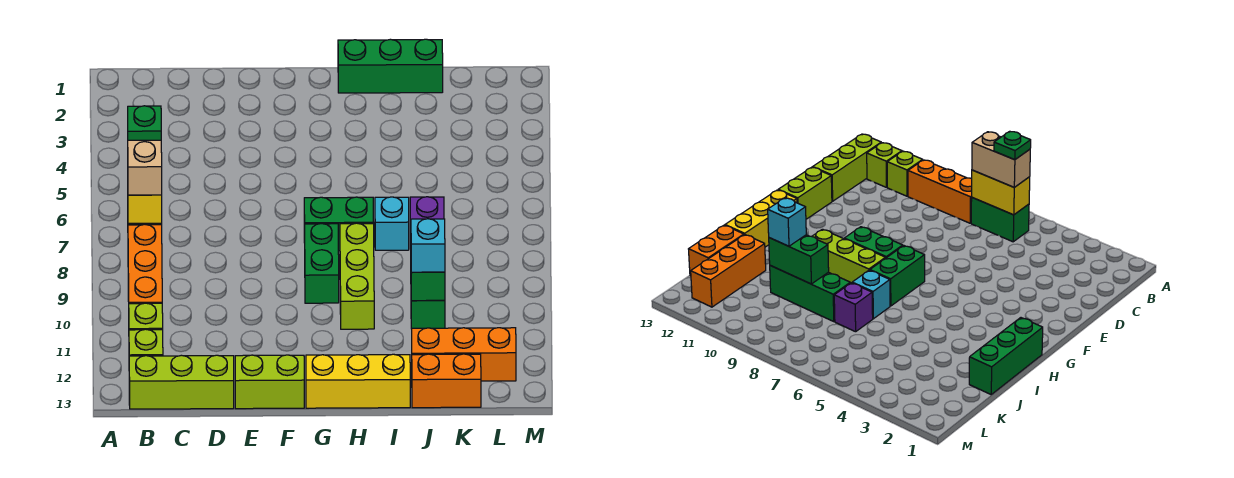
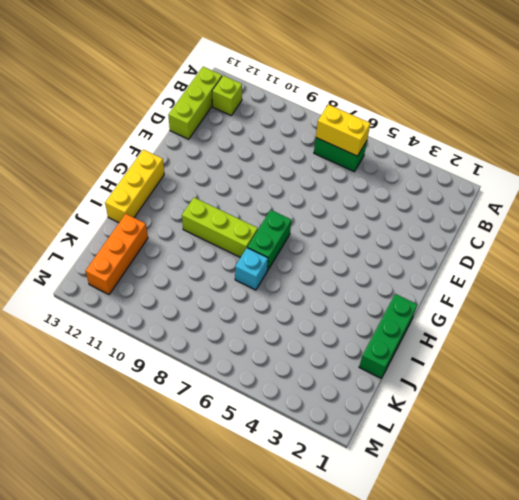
none -> orange 1x3 brick [128,225,162,304]
none -> lime 1x1 brick [129,303,163,330]
none -> lime 1x2 brick [235,355,304,409]

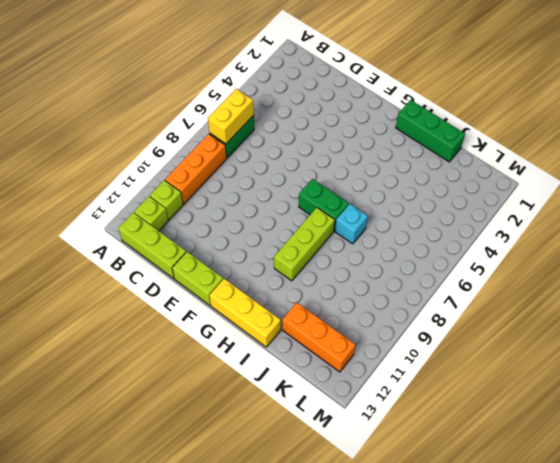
none -> green 1x2 brick [305,224,339,303]
none -> purple 1x1 brick [410,197,444,249]
none -> green 1x3 brick [411,300,445,329]

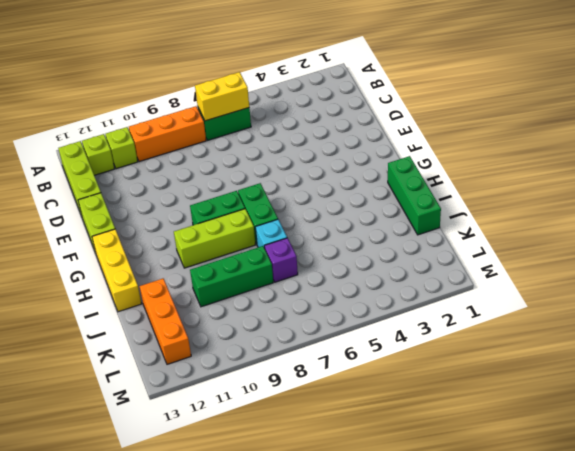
none -> orange 1x2 brick [412,354,481,408]
none -> green 1x2 brick [411,272,445,301]
none -> tan 1x2 brick [128,140,162,195]

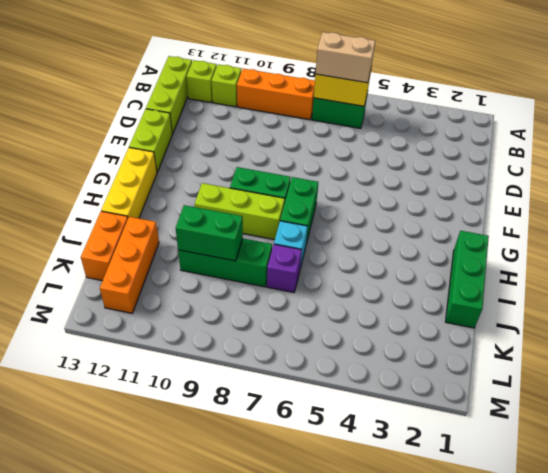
none -> cyan 1x1 brick [411,219,445,272]
none -> green 1x1 plate [128,106,161,140]

